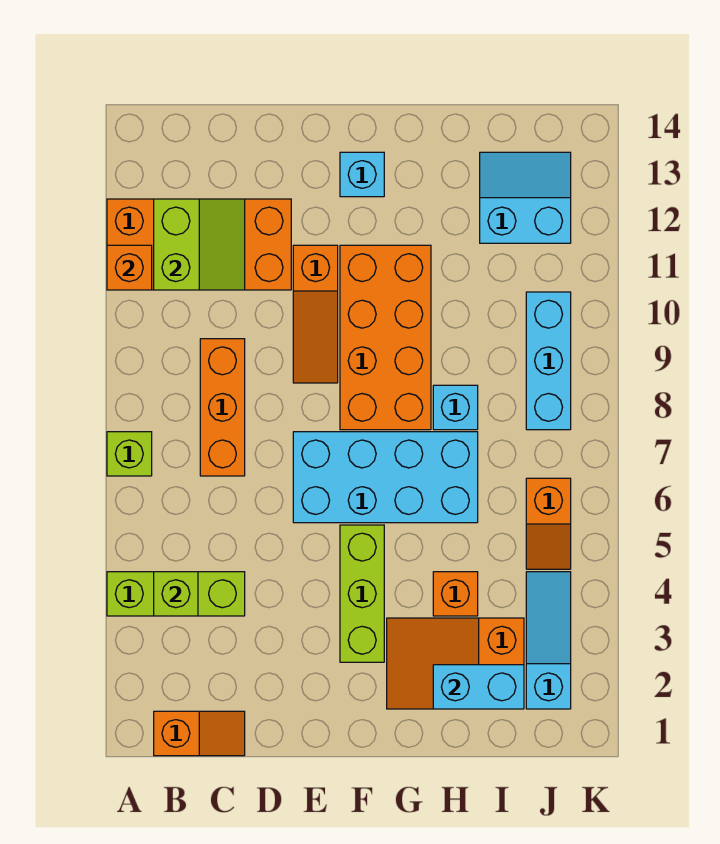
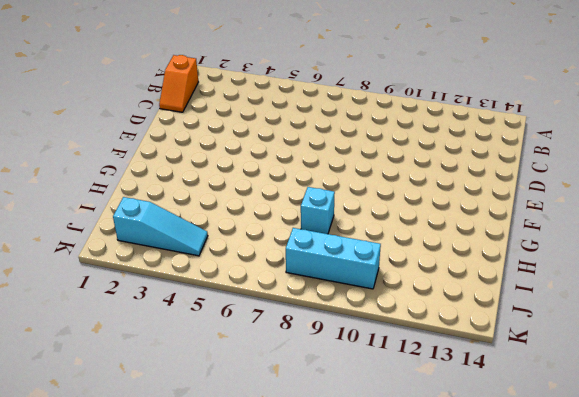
none -> lime 1x3 brick [107,572,245,616]
none -> lime 1x1 brick [107,432,152,476]
none -> orange 2x4 brick [107,199,291,290]

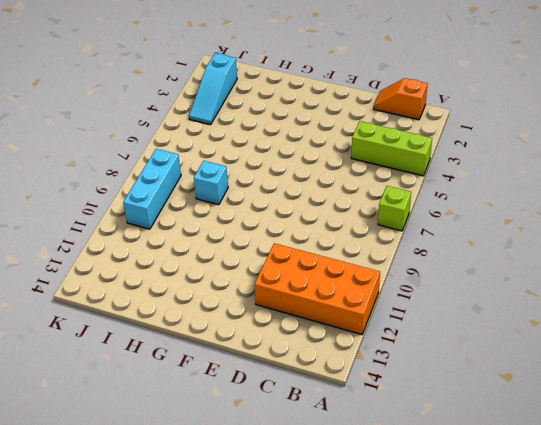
none -> orange 1x3 brick [200,339,245,476]
none -> cyan 2x4 brick [293,432,478,523]
none -> orange 1x3 slope [293,245,338,383]

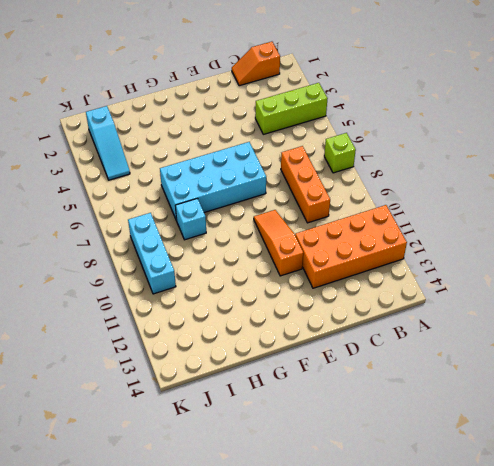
none -> lime 1x3 brick [340,525,384,662]
none -> orange 2x4 brick [340,245,431,430]
none -> cyan 1x1 brick [340,152,384,197]

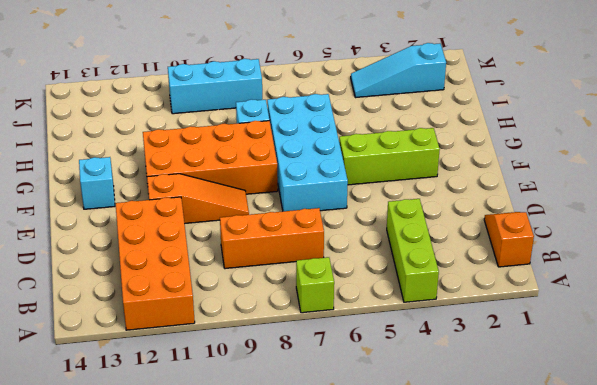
none -> orange 2x3 slope [387,618,524,709]
none -> orange 1x1 brick [433,572,478,616]
none -> cyan 2x2 slope [480,152,571,243]

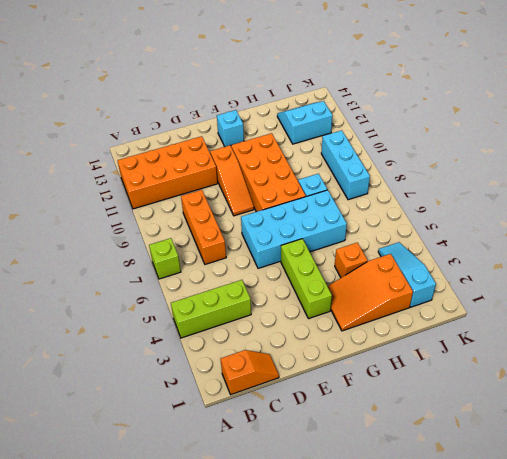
none -> orange 1x2 slope [526,478,571,569]
none -> orange 1x1 brick [107,245,152,290]
none -> lime 1x1 brick [154,572,198,616]

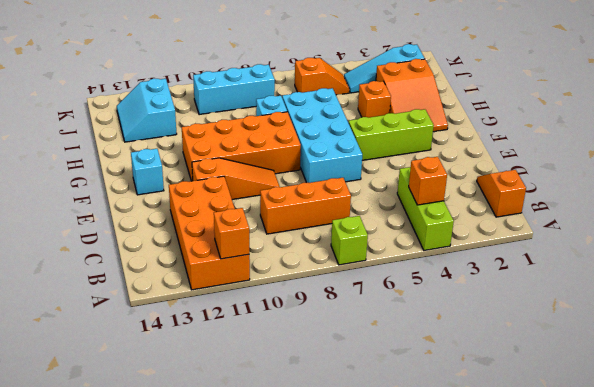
orange 1x1 brick [409,157,447,205] -> lime 1x1 brick [154,572,198,616]
none -> lime 2x2 slope [154,199,245,290]
none -> cyan 1x2 brick [433,665,524,709]

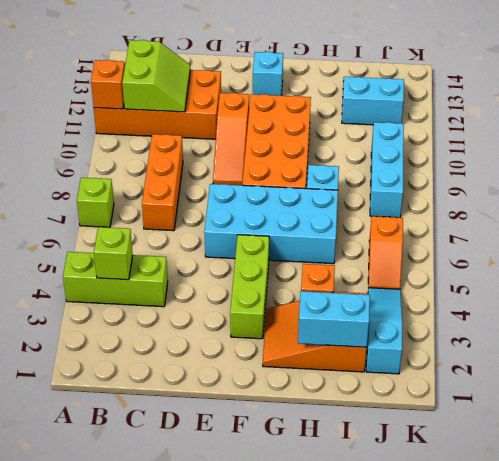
none -> orange 1x2 slope [154,711,245,756]

